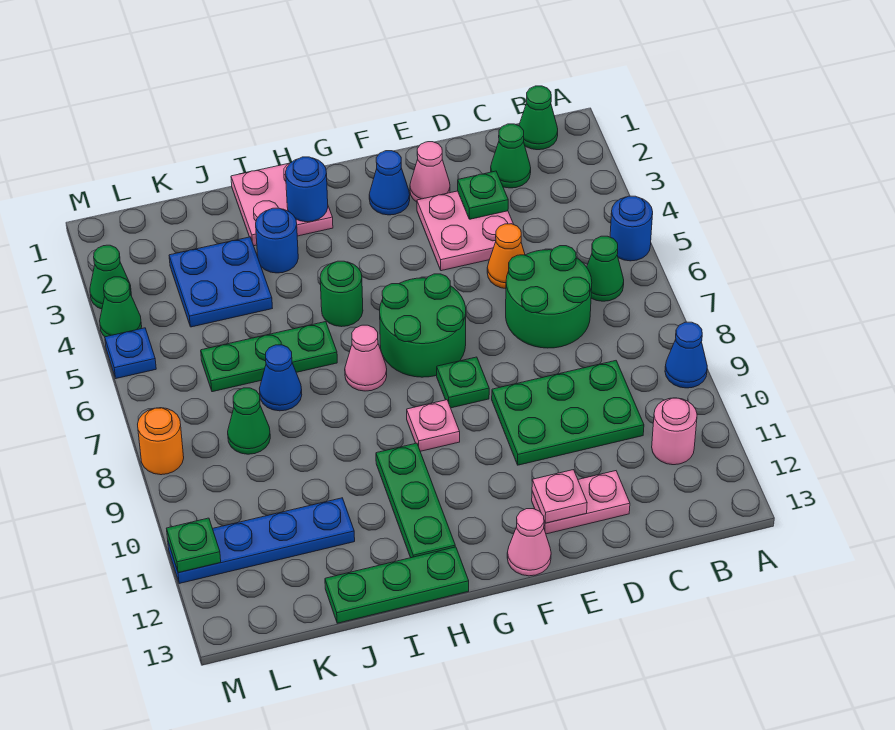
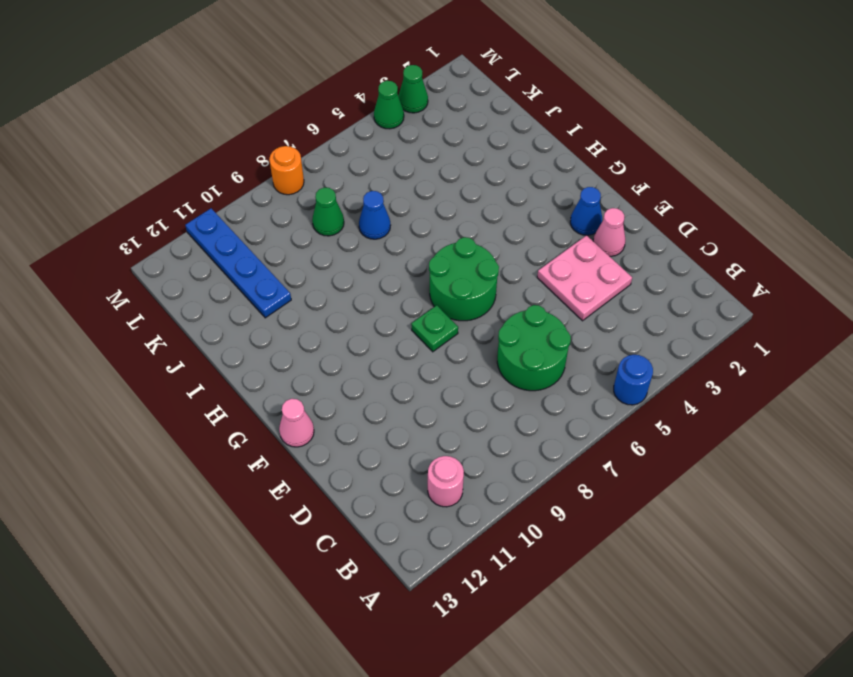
none -> blue 1x1 cone [665,322,707,388]
none -> green 1x1 cone [519,86,558,150]
none -> green 1x1 cone [587,236,624,301]
none -> green 1x1 cone [491,124,531,188]

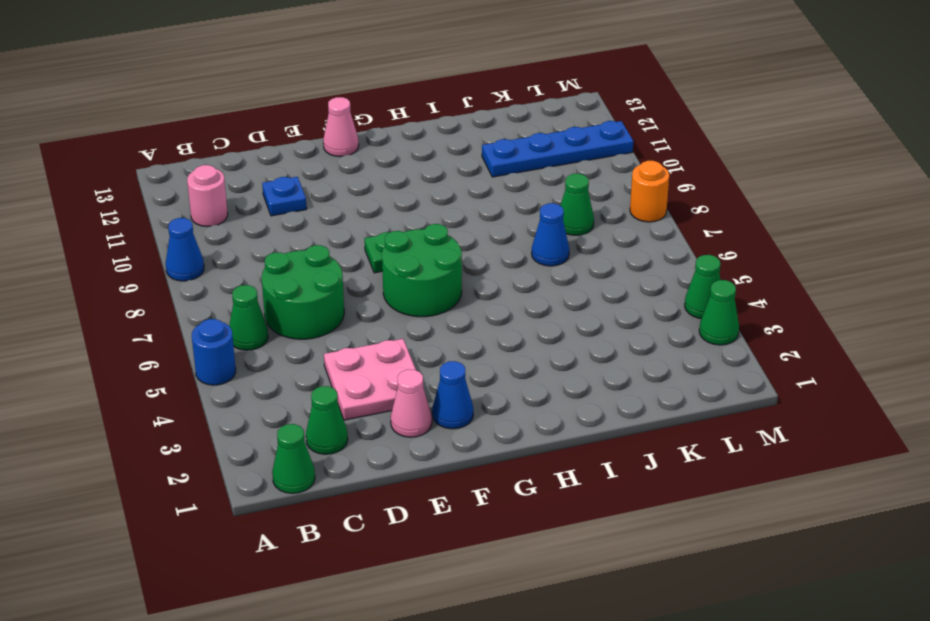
blue 1x1 plate [262,177,307,216] -> blue 1x1 plate moved to [105,328,156,378]
none -> green 2x3 plate [492,361,644,465]
none -> orange 1x1 cone [487,224,525,289]
none -> pink 1x2 plate [532,471,630,534]
none -> pink 1x1 plate [407,400,460,451]

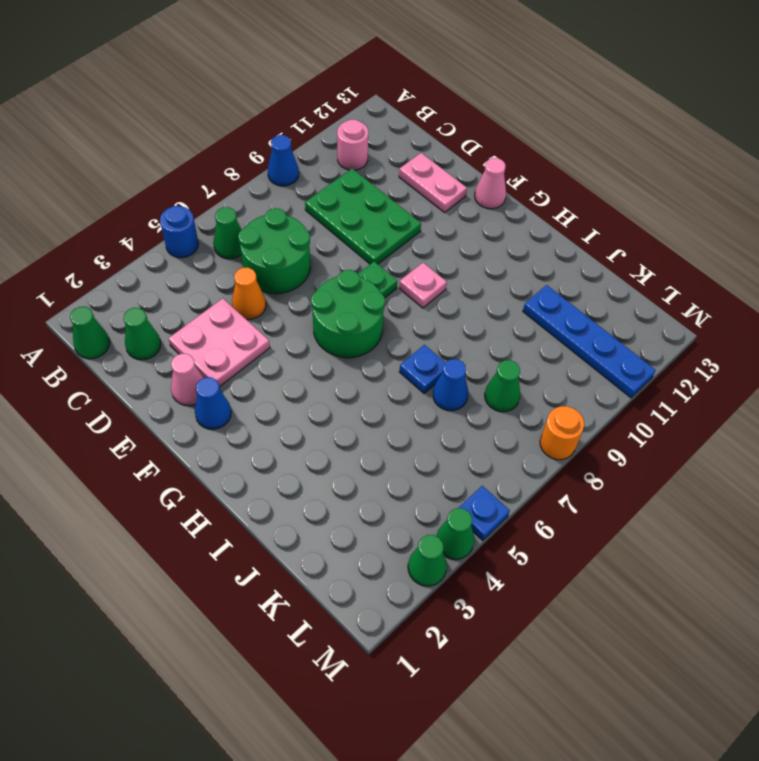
blue 1x1 plate [400,345,445,394] -> none
none -> pink 2x2 plate [231,163,333,246]
none -> green 1x1 round brick [320,261,363,327]
none -> pink 1x1 cone [345,325,387,391]
none -> green 1x3 plate [376,443,455,558]

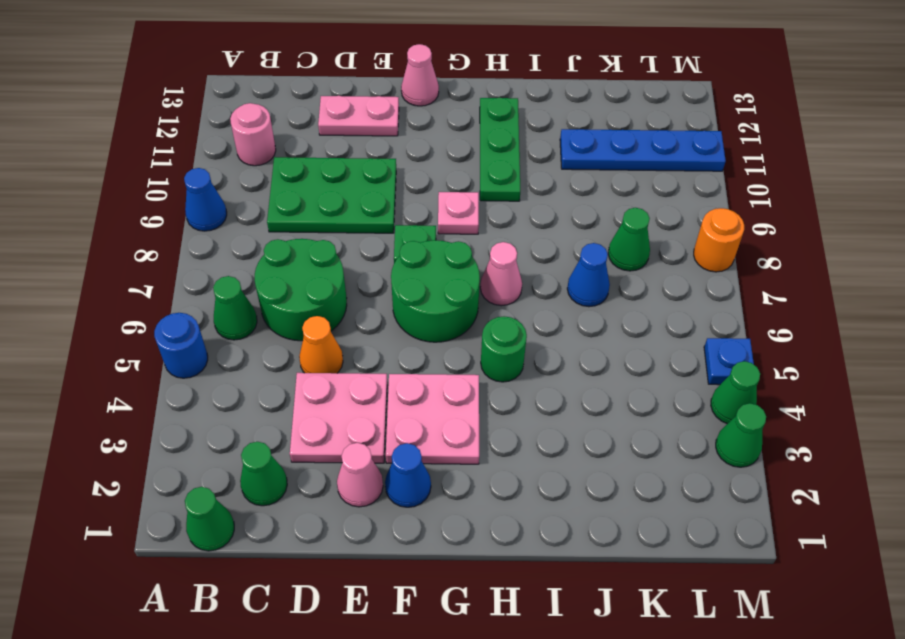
pink 2x2 plate [386,374,479,464] -> pink 2x2 plate moved to [231,163,333,246]
none -> green 1x3 plate [325,547,469,623]
none -> blue 1x1 round brick [256,208,298,273]
none -> green 1x3 plate [201,322,337,392]
none -> blue 2x2 plate [169,237,272,327]

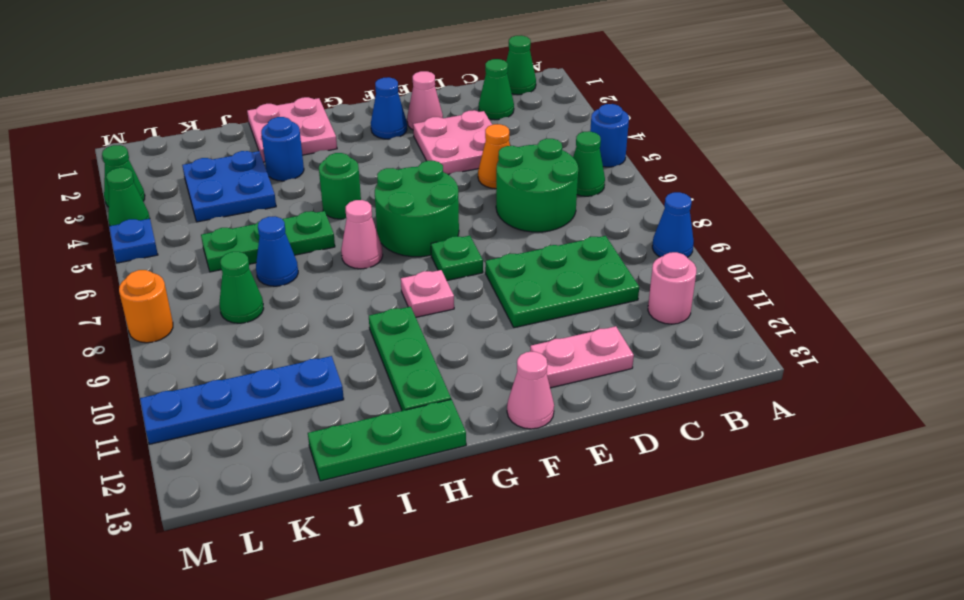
none -> green 1x1 plate [458,171,508,219]
none -> pink 1x1 plate [532,470,587,523]
none -> blue 1x1 round brick [286,157,328,222]
none -> green 1x1 plate [166,518,221,573]

